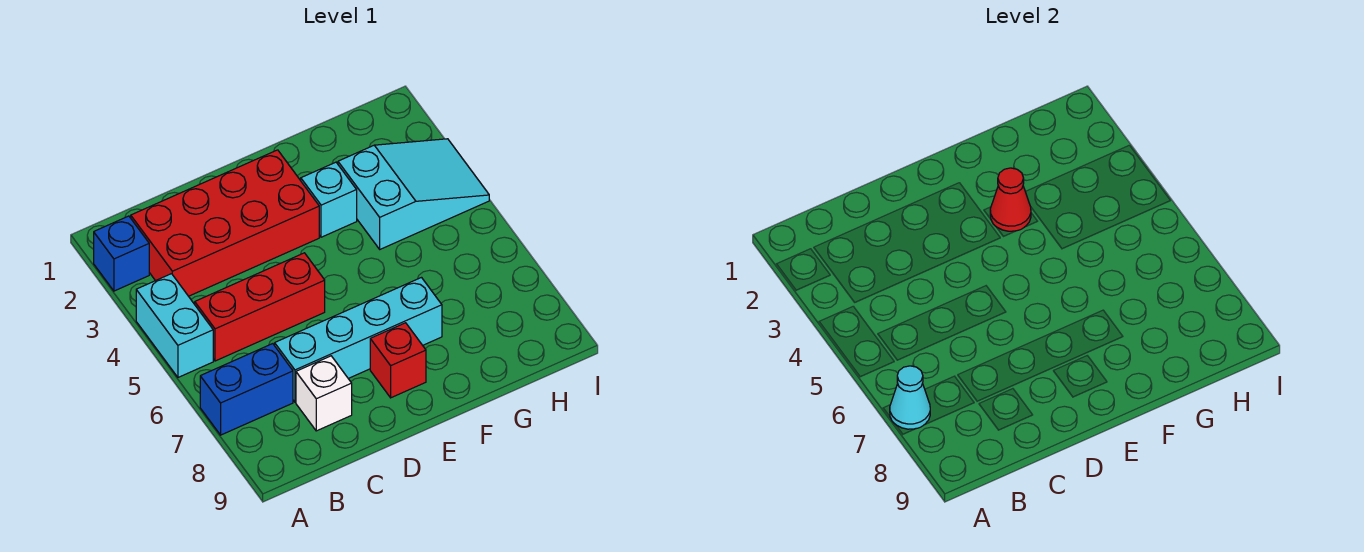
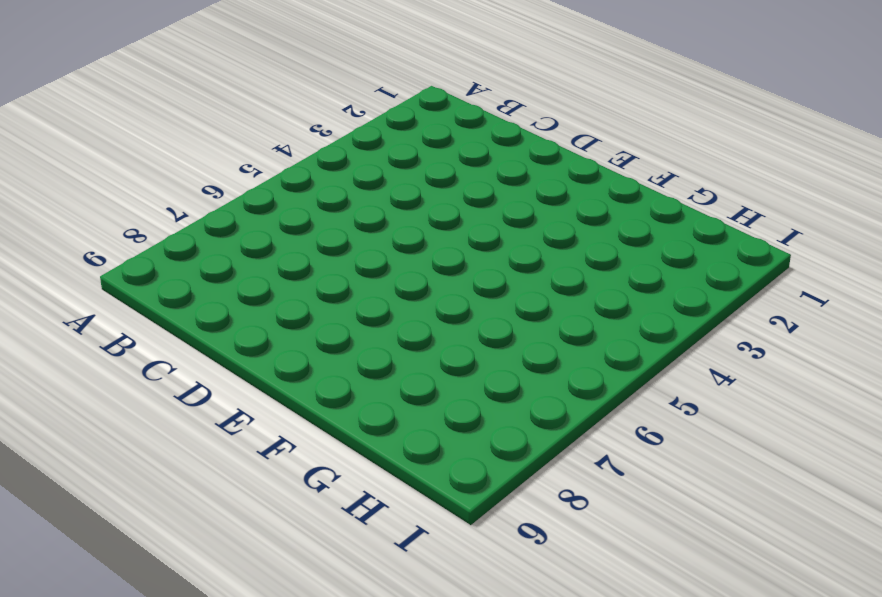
none -> blue 1x1 brick [94,216,149,291]
none -> cyan 1x2 brick [136,274,213,377]
none -> blue 1x2 brick [200,344,293,435]

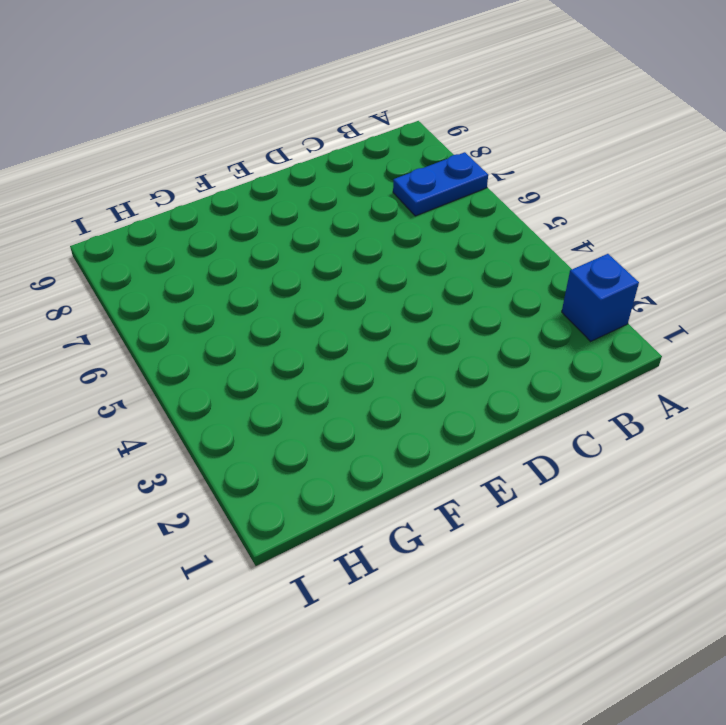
blue 1x2 plate [393,152,488,216] -> blue 1x2 brick [200,344,293,435]
none -> cyan 1x2 brick [136,274,213,377]
none -> red 2x4 brick [131,150,319,296]
none -> red 1x3 brick [195,253,325,361]

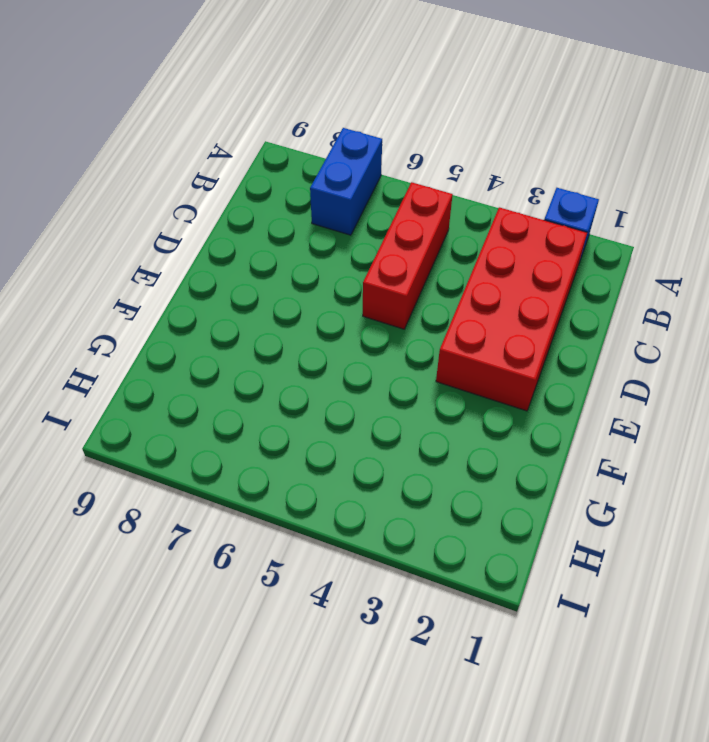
none -> cyan 1x2 brick [136,274,213,377]
none -> cyan 1x4 brick [275,278,442,402]
none -> white 1x1 brick [296,356,352,431]

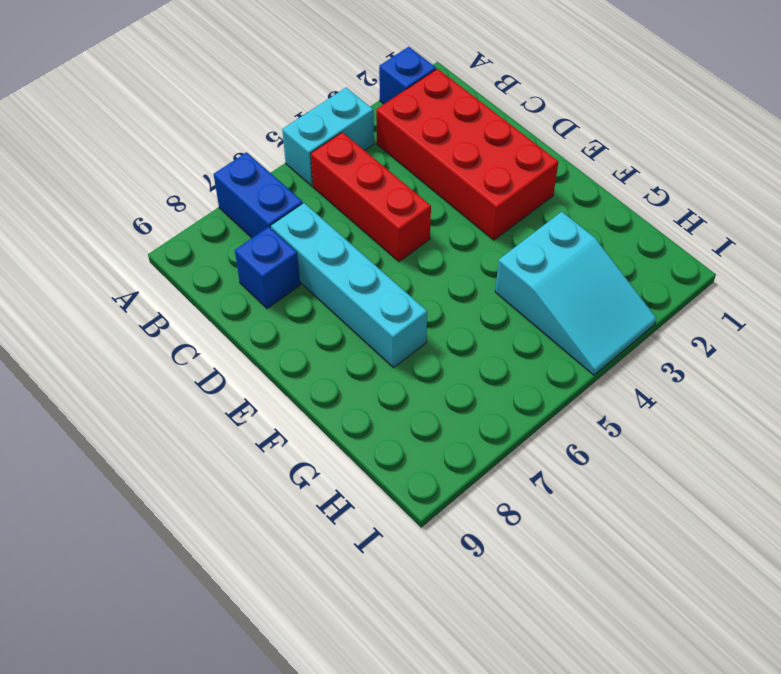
blue 1x1 brick [235,227,300,309] -> white 1x1 brick [296,356,352,431]
none -> red 1x1 brick [370,323,426,398]
none -> cyan 1x1 brick [301,162,357,237]
none -> cyan 1x1 cone [890,366,930,429]

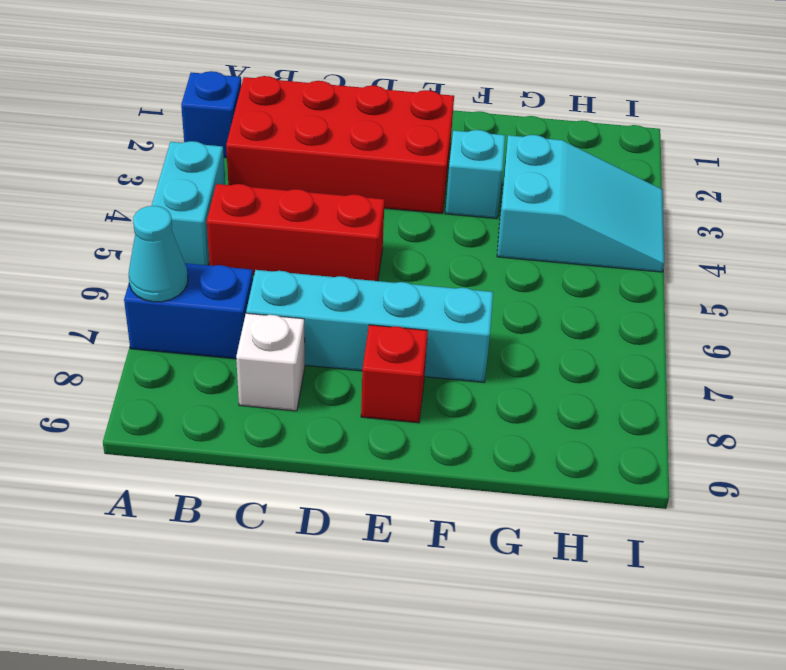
none -> red 1x1 cone [990,168,1031,231]

